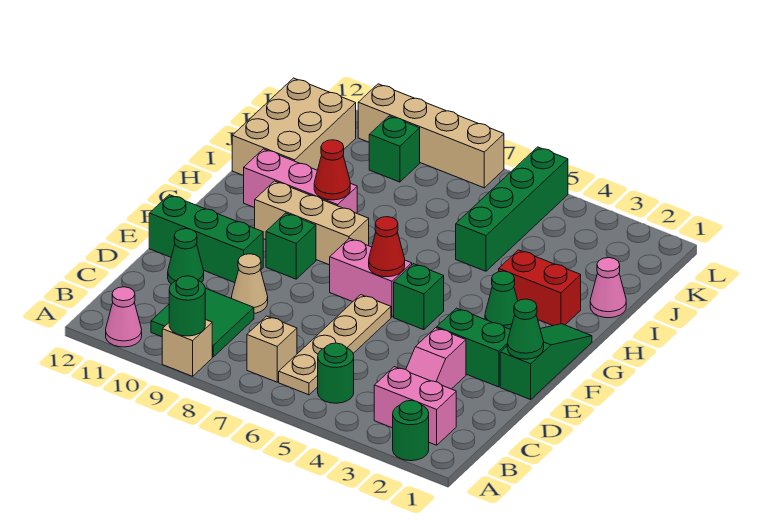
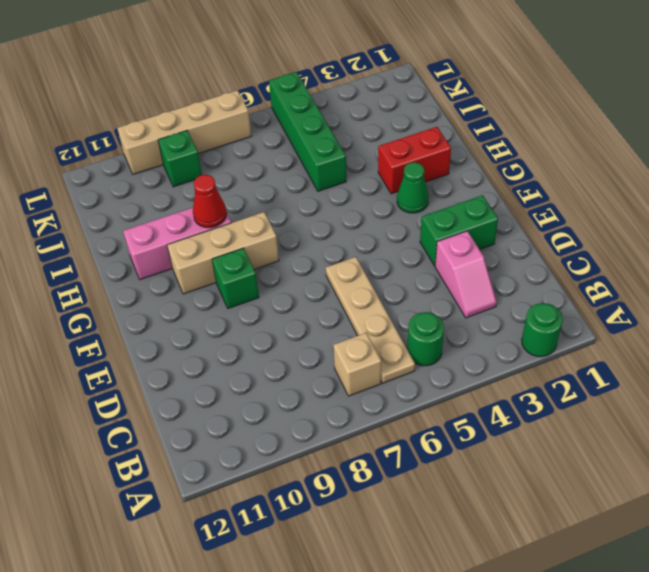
none -> tan 1x1 brick [162,319,212,376]
none -> pink 1x1 cone [106,287,142,347]
none -> pink 1x2 brick [374,367,456,445]
none -> green 2x2 tile [151,288,254,357]

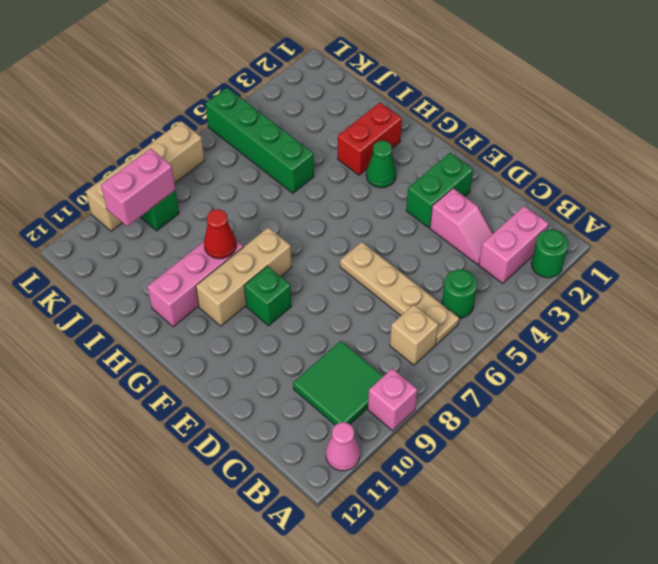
pink 1x1 brick [368,368,417,431] -> tan 1x1 brick [162,319,212,376]
pink 1x2 brick [101,149,175,226] -> pink 1x2 brick moved to [330,238,412,317]
none -> tan 1x1 cone [231,254,268,313]
none -> green 1x1 cone [168,229,204,284]
none -> green 1x3 slope [500,324,592,400]
none -> green 1x3 brick [149,195,263,283]

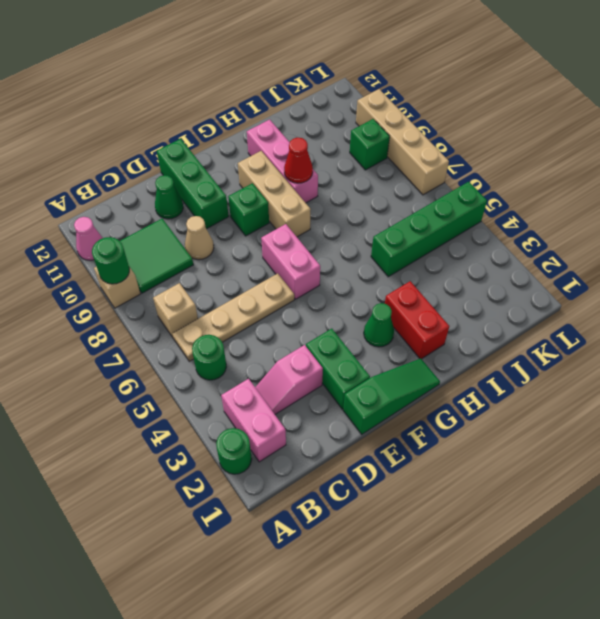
none -> green 1x1 brick [394,264,444,330]
none -> pink 1x1 cone [590,258,626,318]
none -> tan 2x3 brick [232,78,356,176]
none -> green 1x1 cone [507,299,544,359]

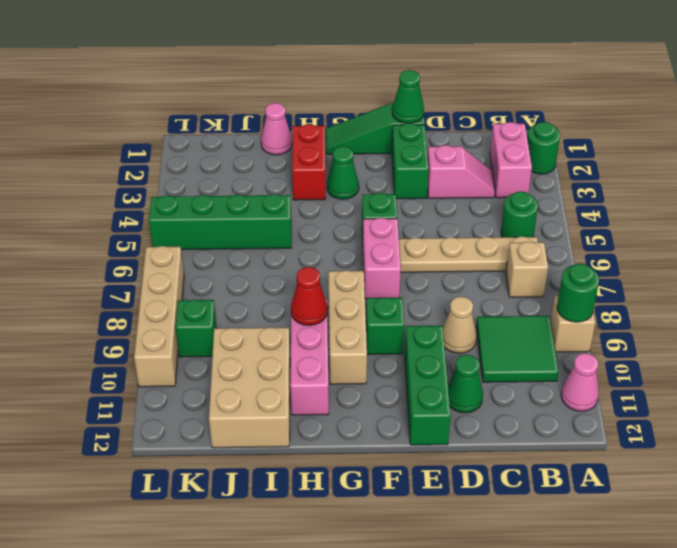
tan 2x3 brick [209,327,290,448] -> tan 2x3 brick turned to [232,78,356,176]
none -> red 1x1 cone [369,217,405,277]

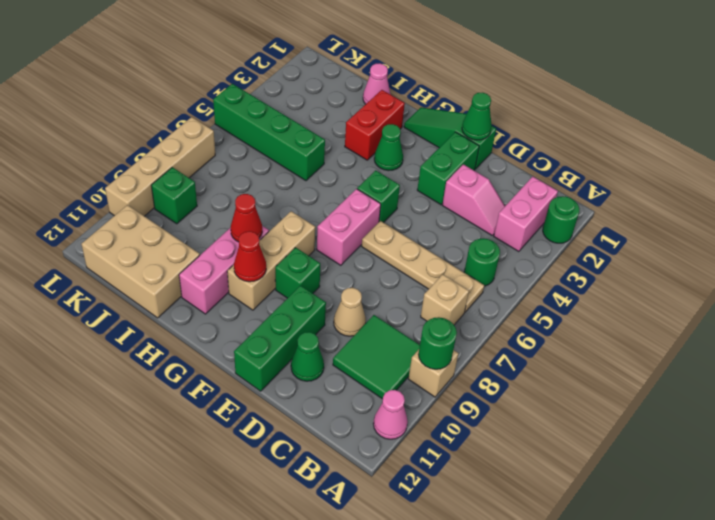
red 1x1 cone [234,231,266,282] -> red 1x1 cone moved to [369,217,405,277]

